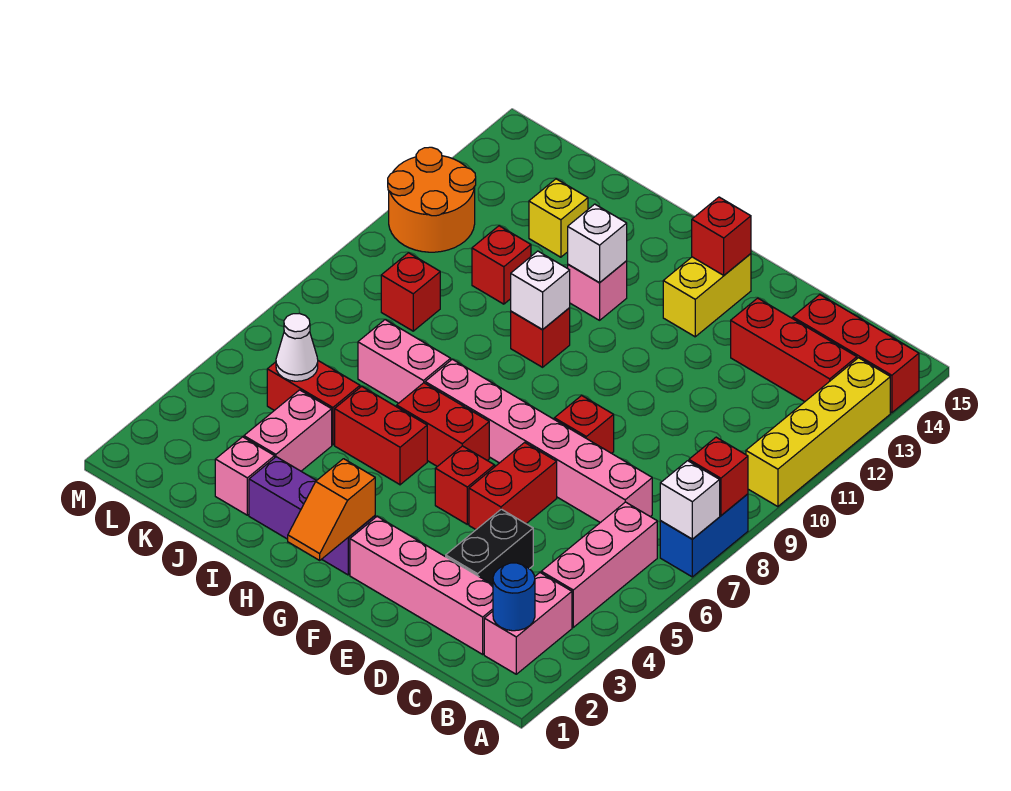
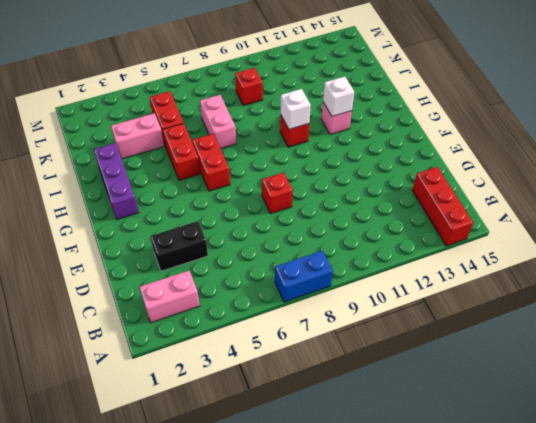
none -> yellow 1x4 brick [746,358,890,507]
none -> pink 1x3 brick [541,502,657,627]
none -> red 1x3 brick [731,298,857,402]
none -> pink 1x4 brick [350,517,493,654]

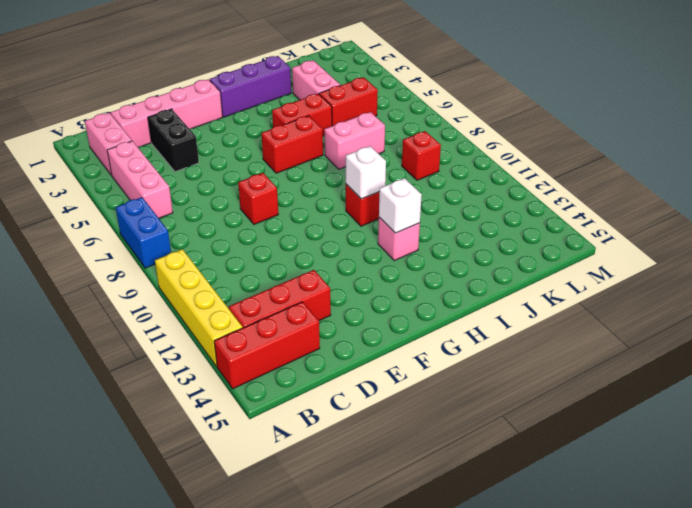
none -> pink 1x6 brick [425,359,652,523]
none -> red 1x2 brick [469,442,557,530]
none -> red 1x1 brick [435,446,495,524]
none -> yellow 1x2 brick [663,254,751,337]

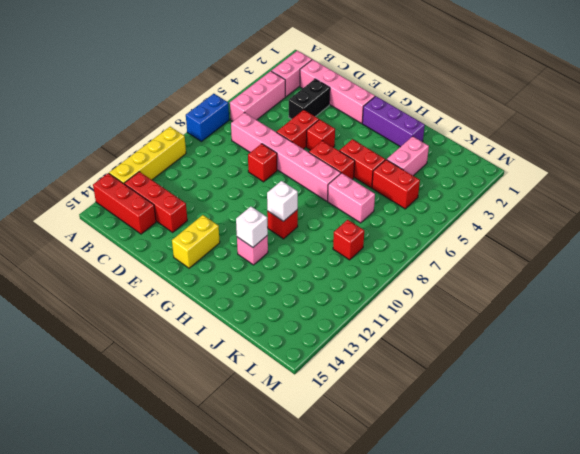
none -> pink 1x1 brick [215,437,275,515]
none -> red 1x1 brick [472,226,531,304]
none -> yellow 1x1 brick [529,179,588,257]
none -> orange 2x2 round brick [388,147,476,252]

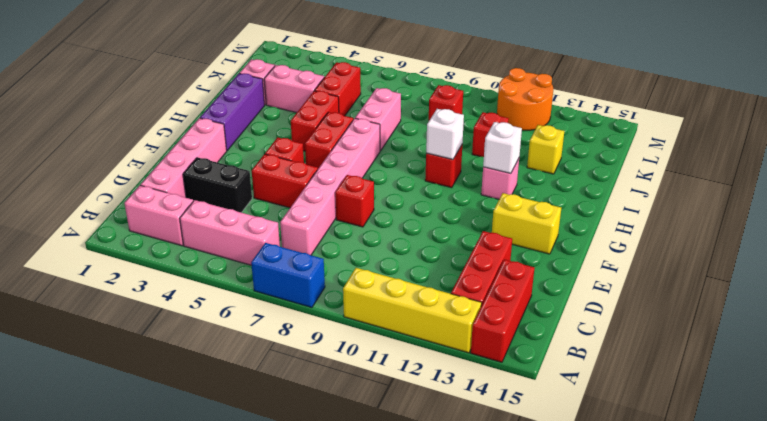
none -> white 1x1 brick [660,461,720,539]
none -> red 1x1 brick [689,437,748,516]
none -> blue 1x1 round brick [493,563,535,631]
none -> red 1x1 brick [692,197,751,275]

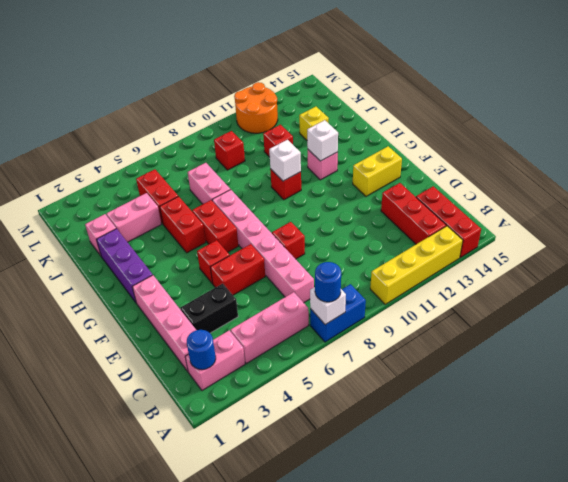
blue 1x1 round brick [315,262,341,302] -> none
none -> red 1x1 brick [689,437,748,516]
none -> red 1x1 brick [692,197,751,275]
none -> orange 1x2 slope [288,459,375,560]
none -> white 1x1 cone [276,313,318,381]

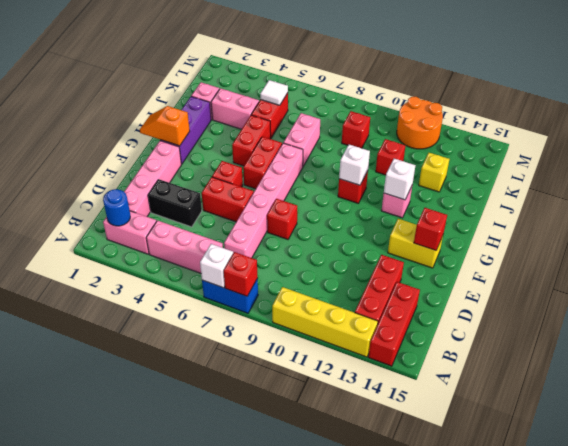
white 1x1 tile [260,80,288,105] -> white 1x1 cone [276,313,318,381]

